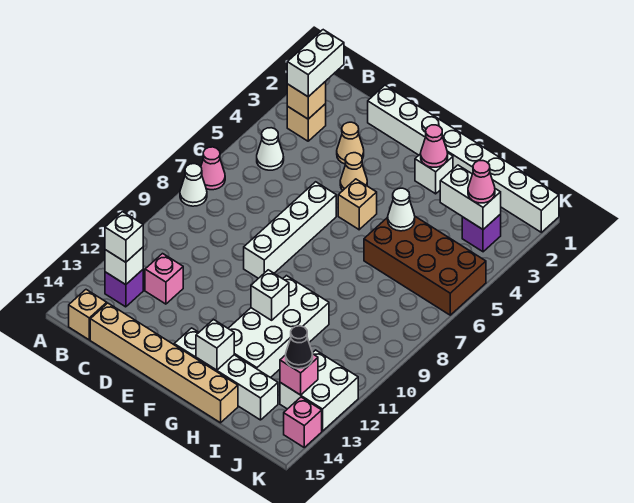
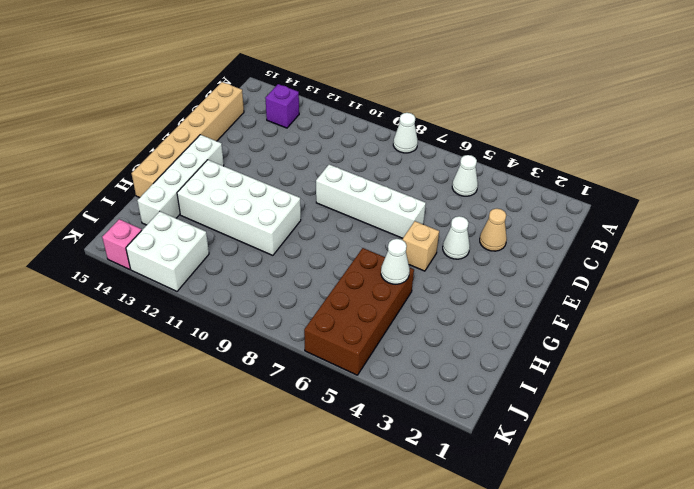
white 1x1 cone [443,216,470,259] -> tan 1x1 cone [340,153,367,191]
none -> pink 1x1 cone [201,147,225,190]
none -> tan 1x1 brick [287,104,326,141]
none -> tan 1x1 brick [69,290,107,340]
none -> pink 1x1 brick [145,254,183,304]

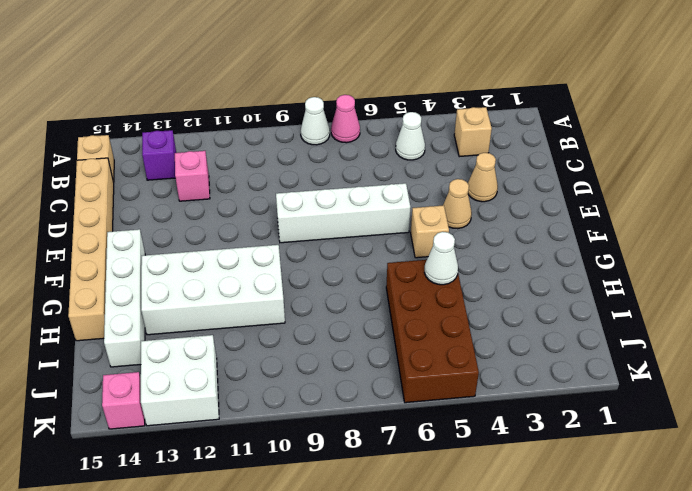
none -> white 1x8 brick [368,85,559,232]
none -> white 1x1 brick [415,153,453,194]
none -> purple 1x1 brick [462,214,501,252]
none -> tan 1x1 brick [287,81,326,119]

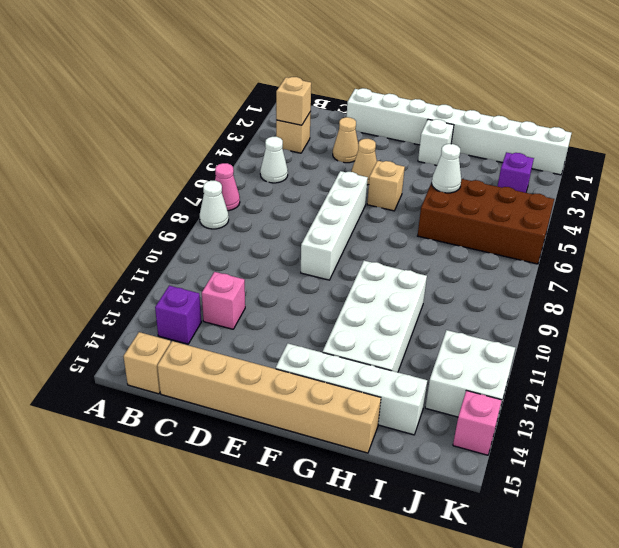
none -> white 1x1 brick [105,247,143,285]
none -> pink 1x1 cone [421,125,448,167]
none -> white 1x1 brick [251,270,289,320]
none -> white 1x1 brick [196,320,234,370]

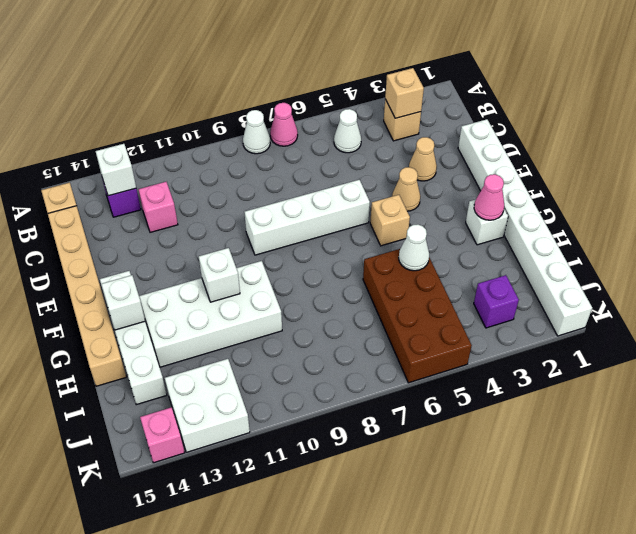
none -> white 1x2 brick [440,165,501,229]
none -> pink 1x1 brick [280,354,318,395]
none -> white 1x2 brick [287,30,344,97]
none -> white 1x1 brick [105,212,143,262]

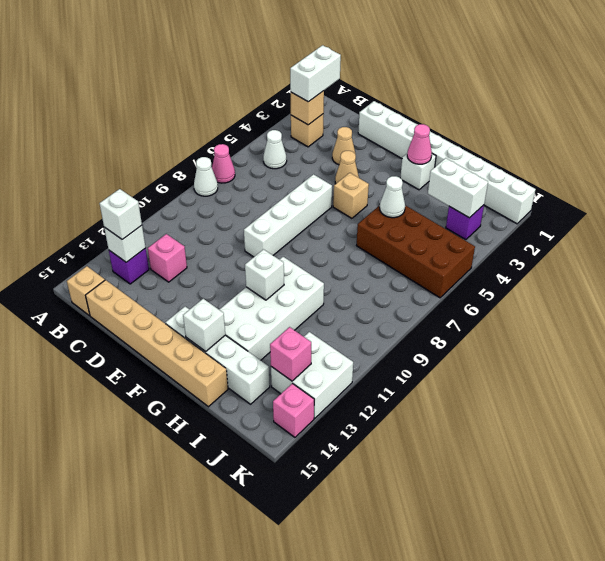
none -> pink 1x1 cone [468,161,495,203]
none -> black 1x1 cone [286,326,313,369]

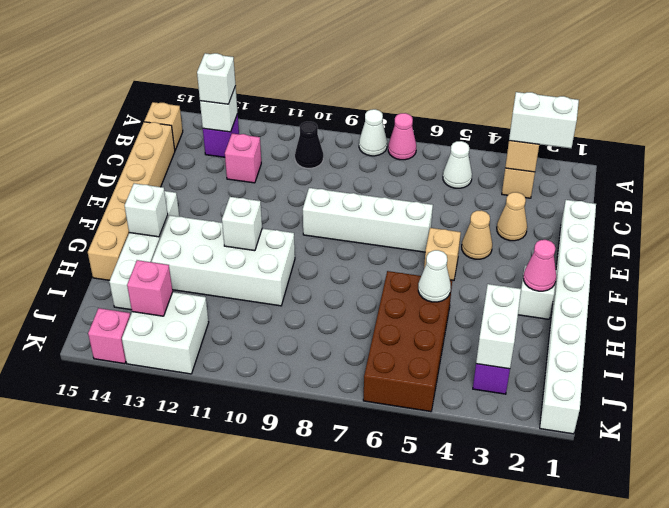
black 1x1 cone [295,122,323,168] -> black 1x1 cone moved to [286,326,313,369]
none -> pink 1x1 cone [468,161,495,203]

